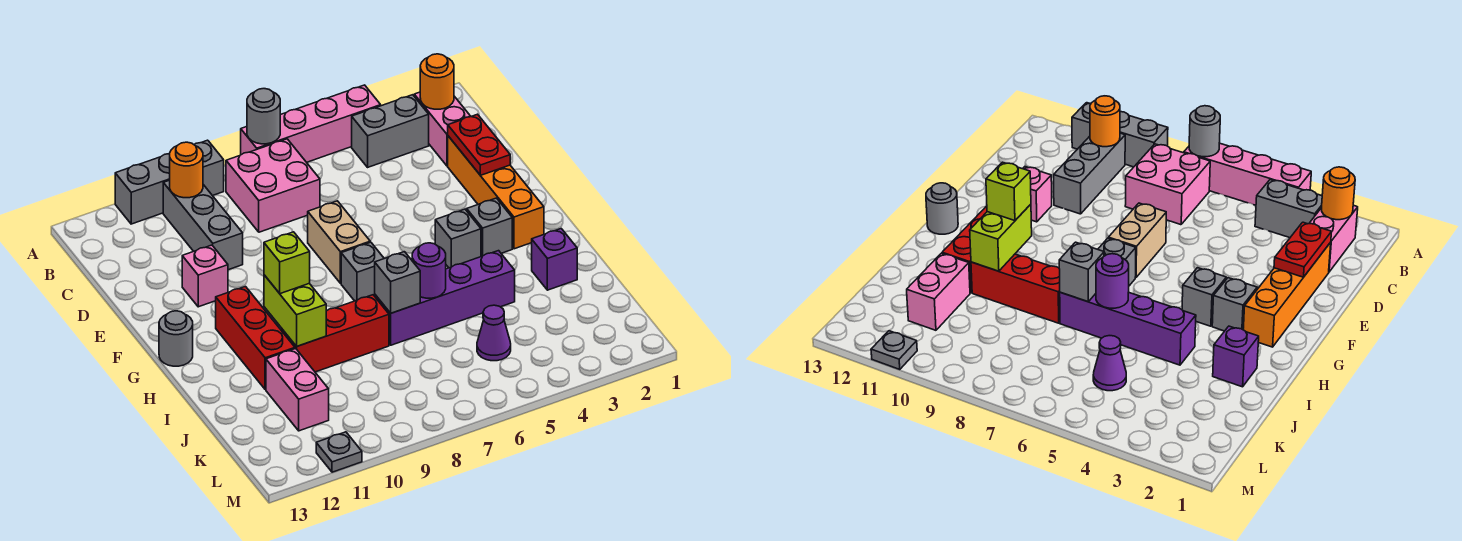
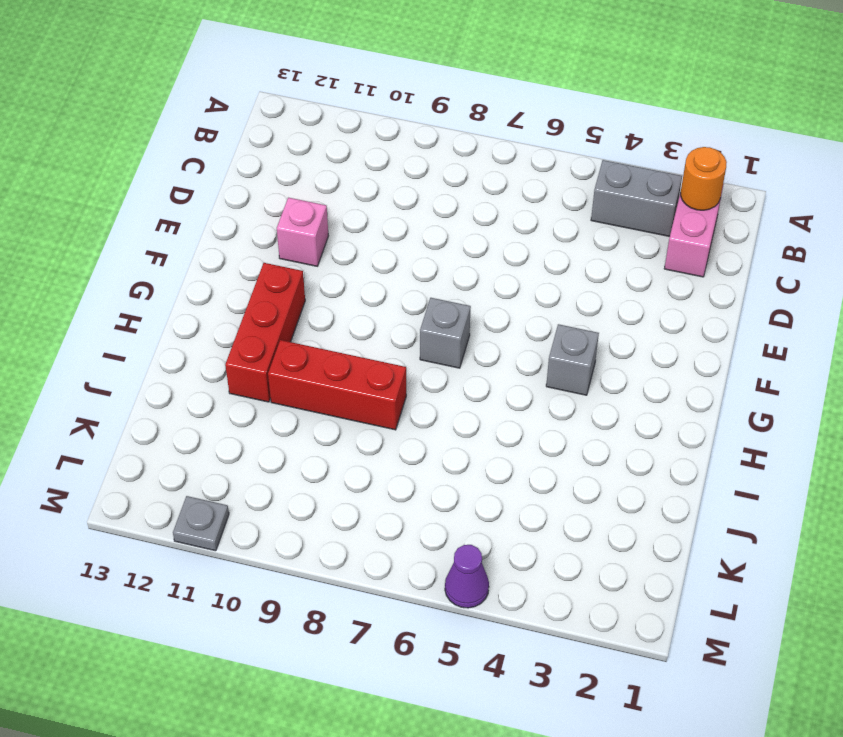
purple 1x1 cone [445,545,489,608] -> purple 1x1 cone moved to [477,305,511,361]
none -> pink 1x4 brick [241,85,381,162]
none -> grey 1x3 brick [115,140,224,224]
none -> pink 2x2 brick [226,139,320,232]

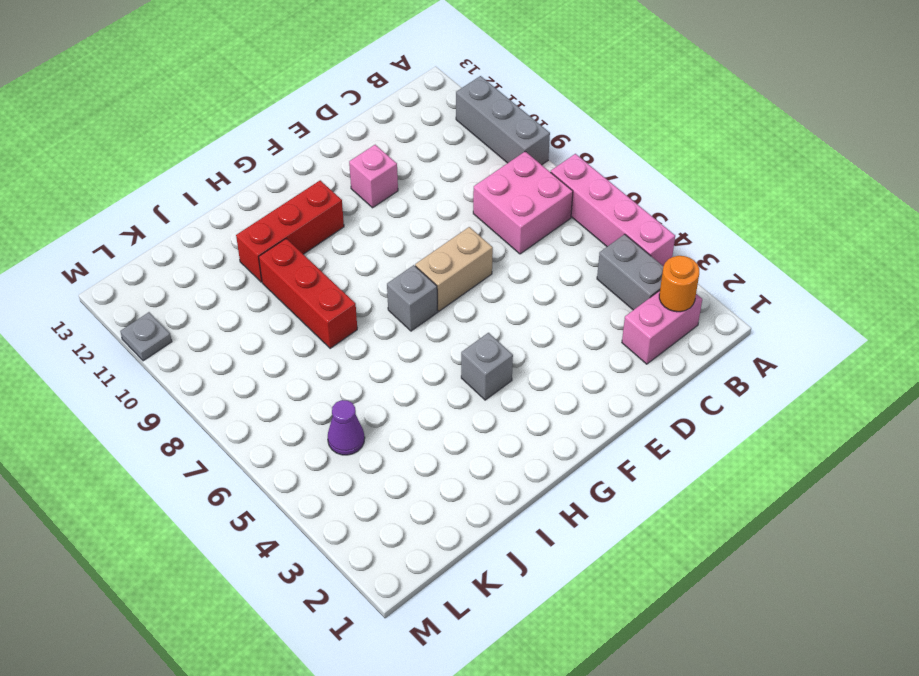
none -> grey 1x3 brick [163,180,243,270]
none -> orange 1x4 brick [448,136,544,249]
none -> grey 1x1 brick [467,198,512,256]

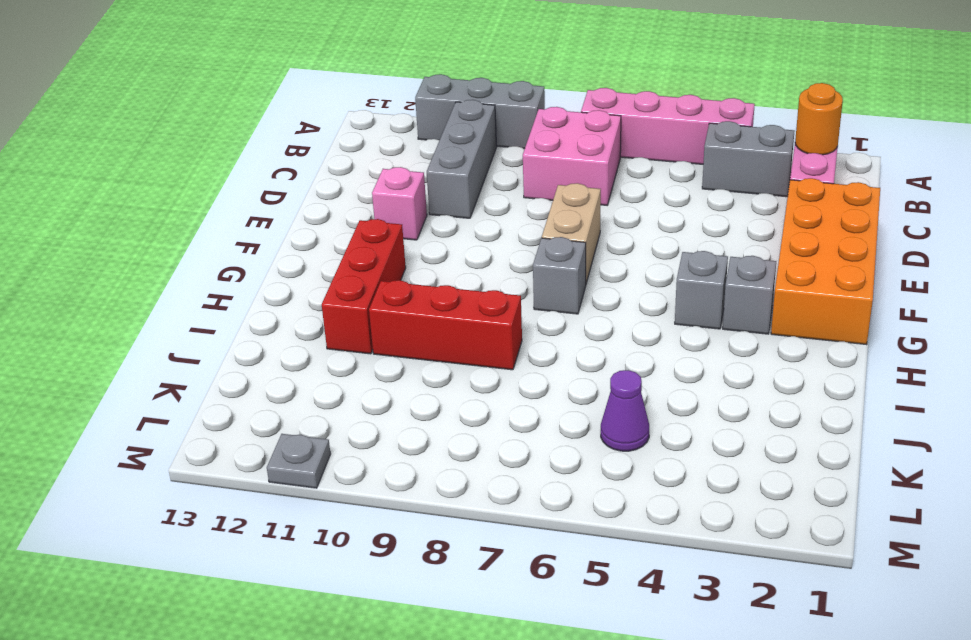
orange 2x4 brick [771,178,880,345] -> orange 1x4 brick [448,136,544,249]
none -> grey 1x1 round brick [159,311,193,366]
none -> purple 1x1 brick [532,229,577,290]
none -> purple 1x4 brick [375,251,515,345]

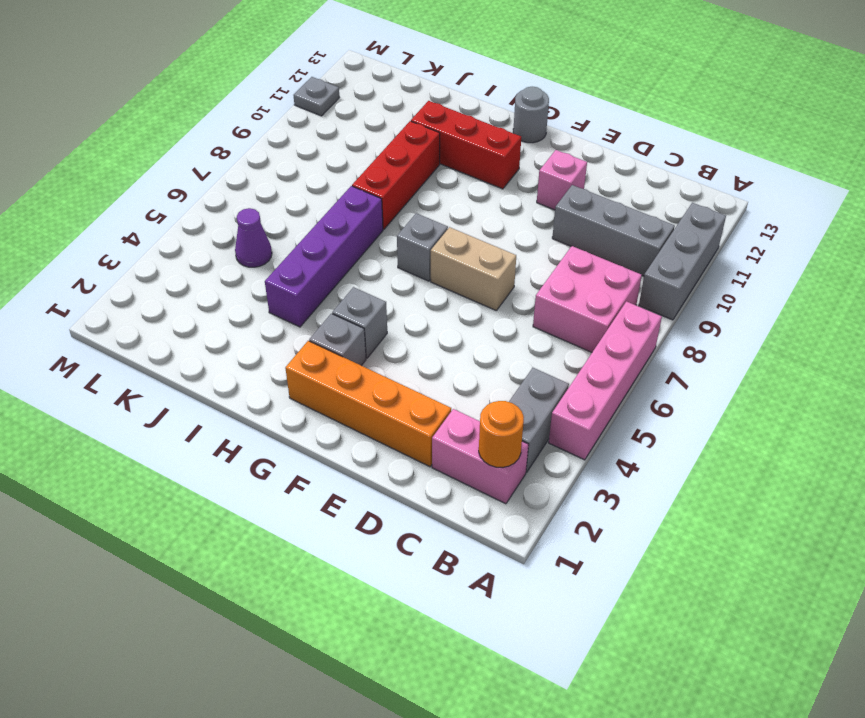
none -> purple 1x1 brick [532,229,577,290]
none -> pink 1x2 brick [266,349,329,431]
none -> grey 1x1 round brick [247,89,280,144]

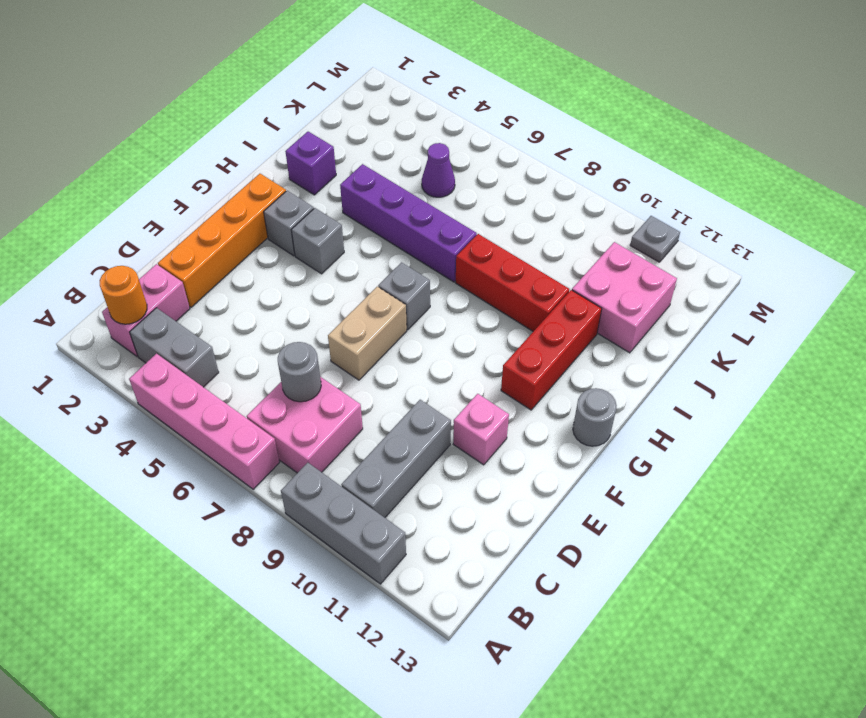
grey 1x1 round brick [278,342,321,402] -> grey 1x1 round brick moved to [247,89,280,144]
pink 2x2 brick [572,242,677,353] -> pink 1x2 brick [266,349,329,431]
none -> orange 1x1 round brick [170,142,203,198]
none -> red 1x2 plate [448,114,510,175]
none -> lime 1x2 brick [264,275,326,346]

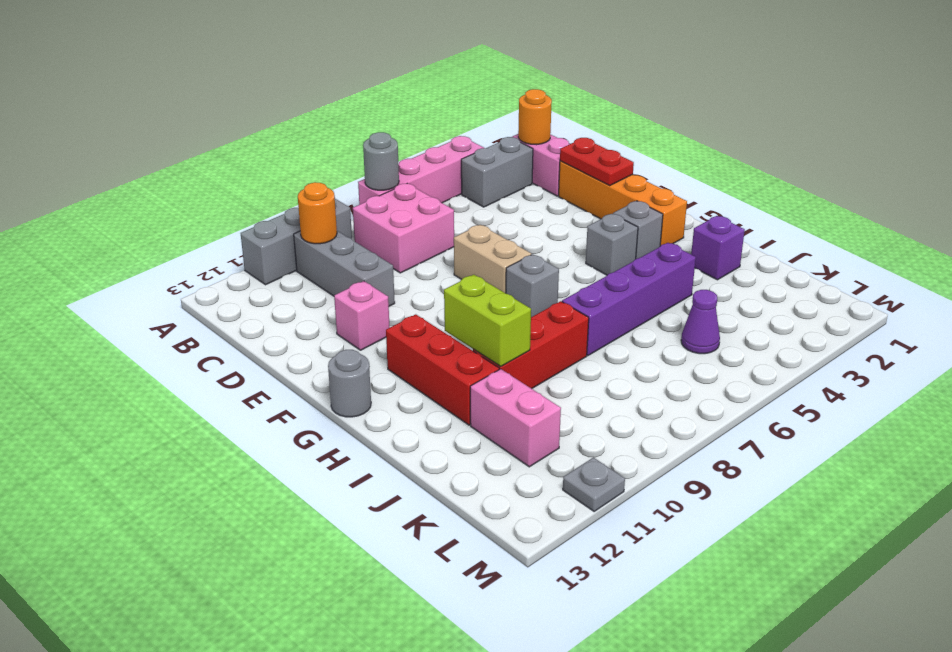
none -> purple 1x1 round brick [412,243,446,298]
none -> grey 1x1 brick [375,252,420,313]
none -> lime 1x1 brick [264,232,310,294]

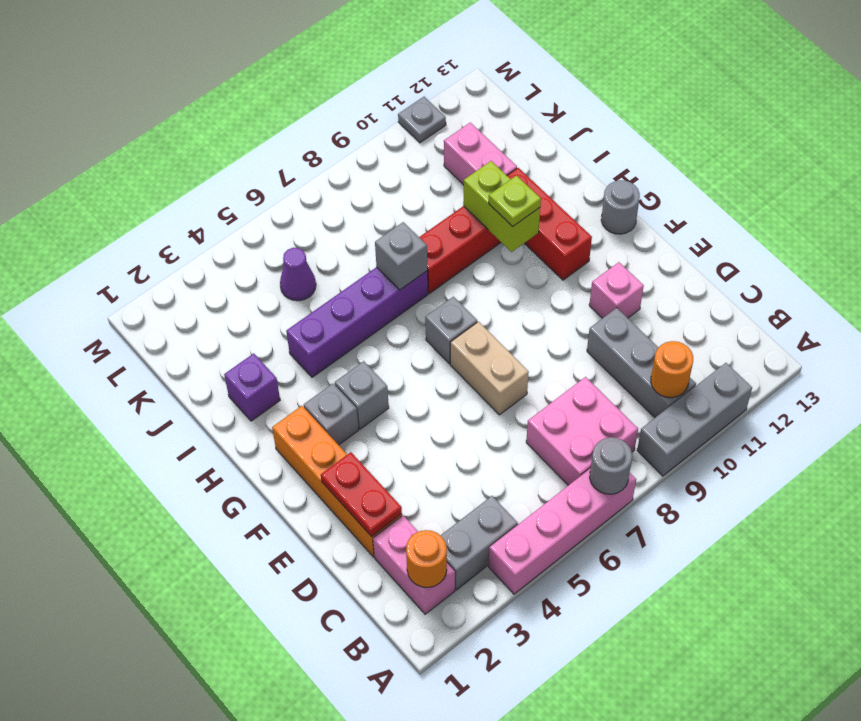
lime 1x1 plate [489,176,541,226] -> lime 1x1 brick [264,232,310,294]
none -> purple 1x1 round brick [412,243,446,298]

